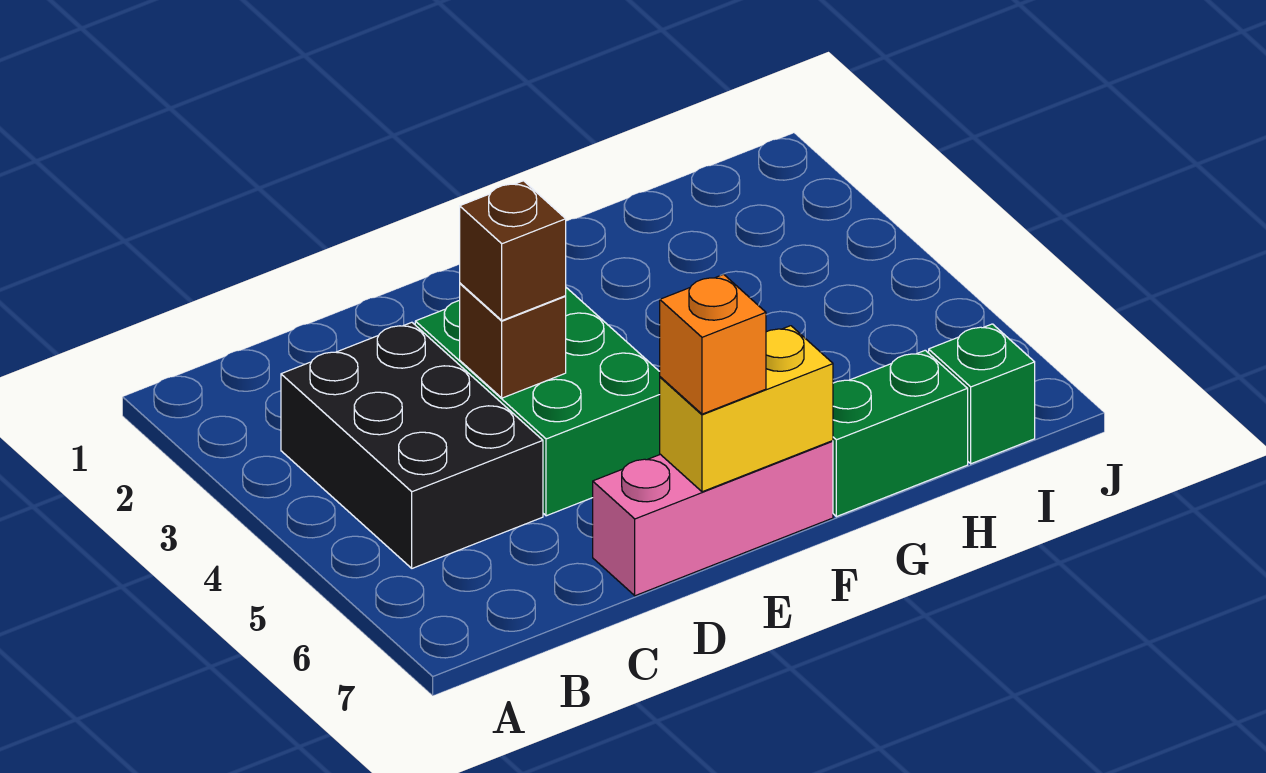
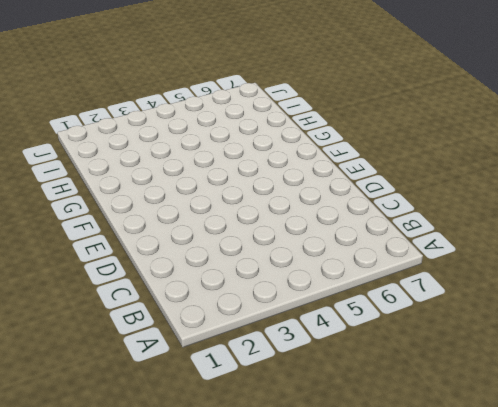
none -> black 2x3 brick [281,322,543,568]
none -> green 2x3 brick [415,288,660,516]

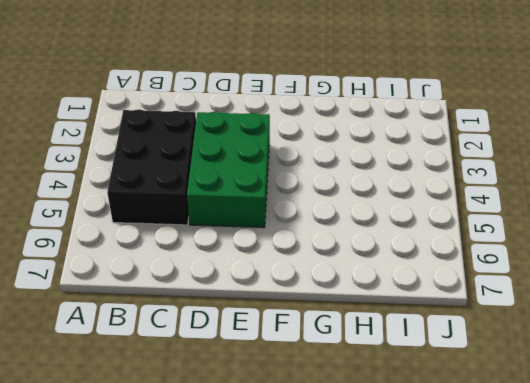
none -> pink 1x3 brick [593,441,833,596]
none -> green 1x2 brick [833,350,968,517]

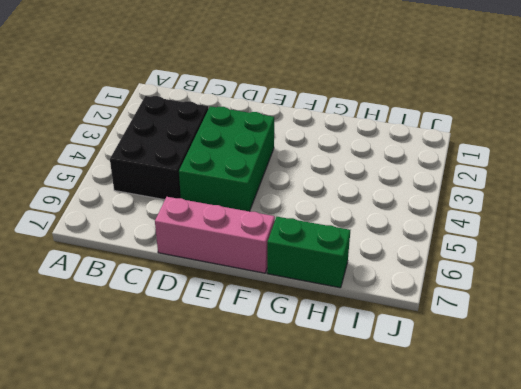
none -> green 1x1 brick [929,324,1035,464]
none -> brown 1x1 brick [460,283,566,398]

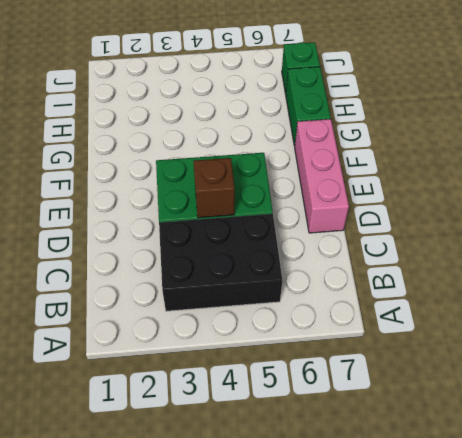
none -> yellow 1x2 brick [660,326,833,492]
none -> brown 1x1 brick [460,181,566,320]

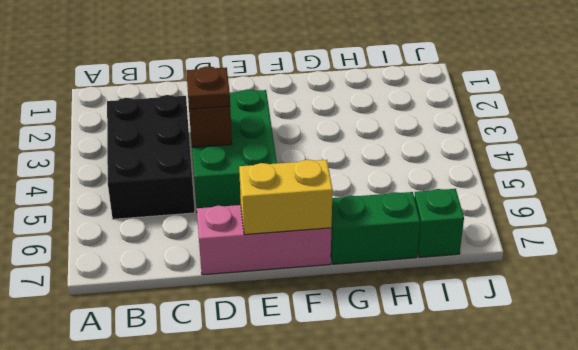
brown 1x1 plate [186,66,230,109] -> brown 1x1 brick [460,181,566,320]
none -> orange 1x1 brick [660,274,766,414]

